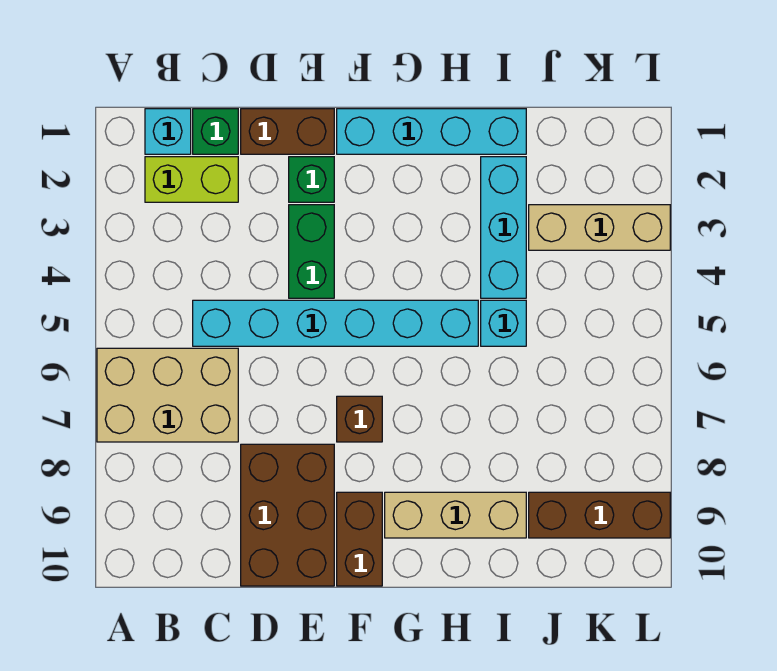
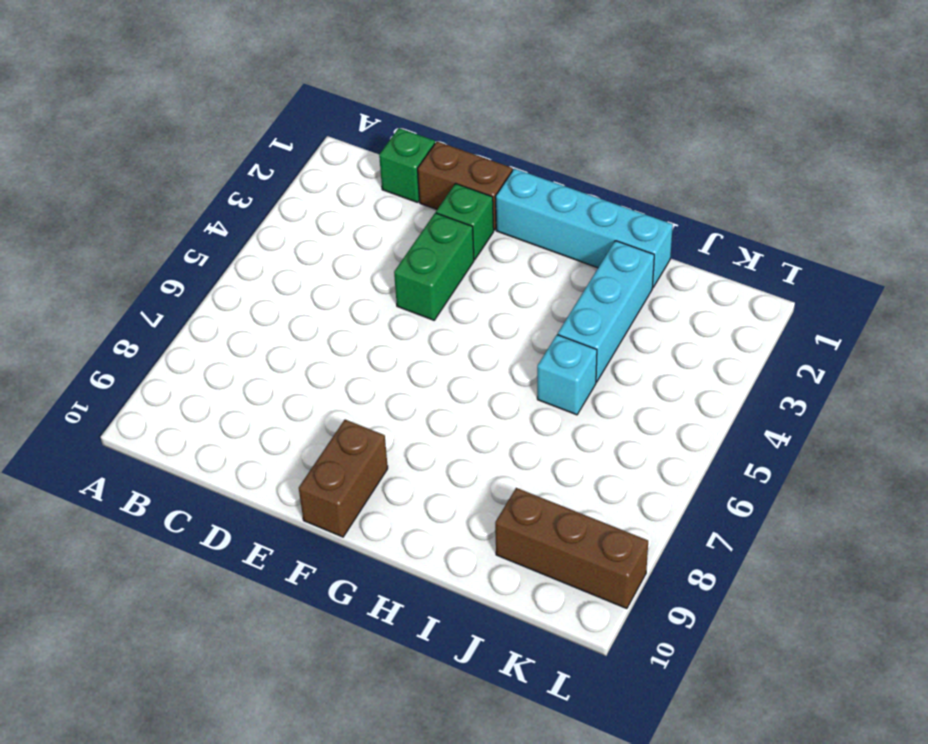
none -> tan 2x3 brick [97,348,238,442]
none -> cyan 1x1 brick [145,109,191,154]
none -> lime 1x2 brick [145,157,238,202]

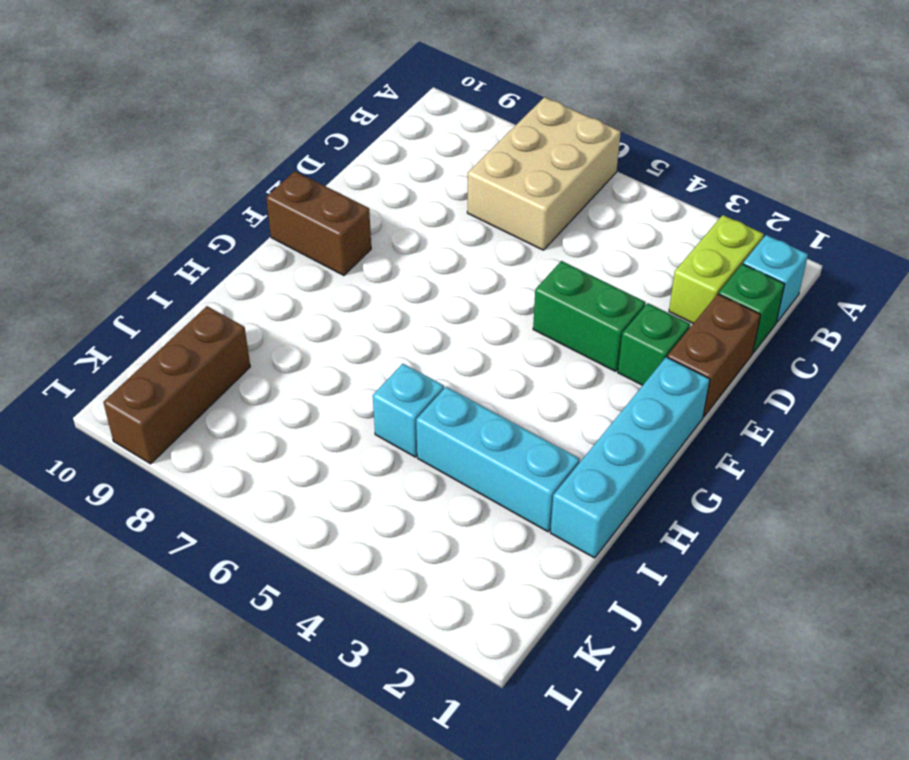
none -> cyan 1x6 brick [193,300,478,346]
none -> brown 2x3 brick [241,444,334,586]
none -> brown 1x1 brick [337,396,382,442]

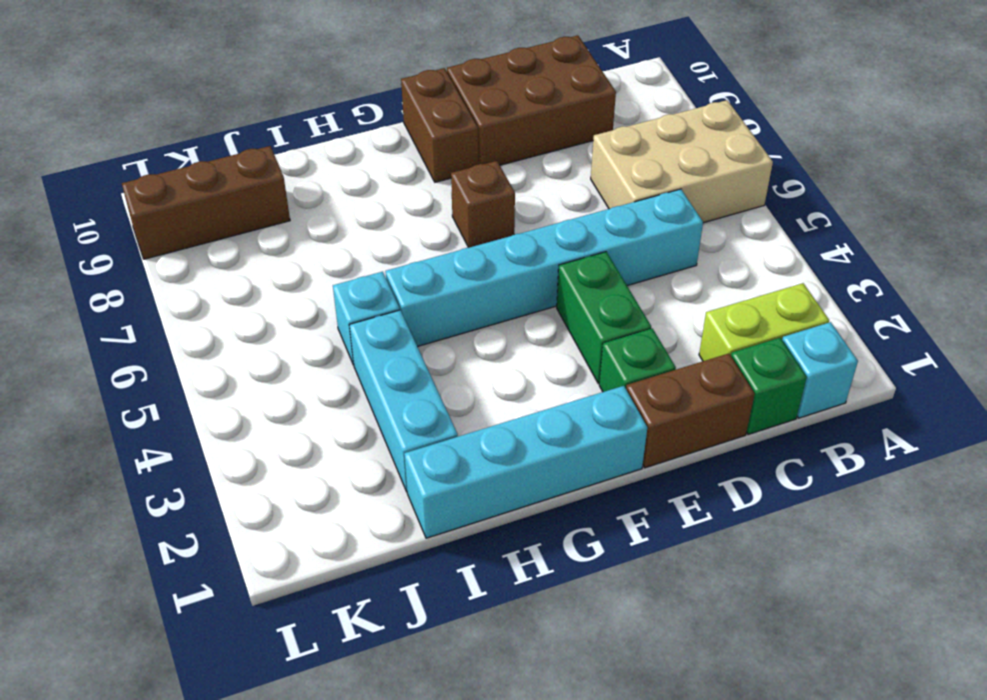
brown 2x3 brick [447,35,616,165] -> brown 2x3 brick turned to [241,444,334,586]
none -> tan 1x3 brick [385,492,526,538]
none -> tan 1x3 brick [529,205,670,250]

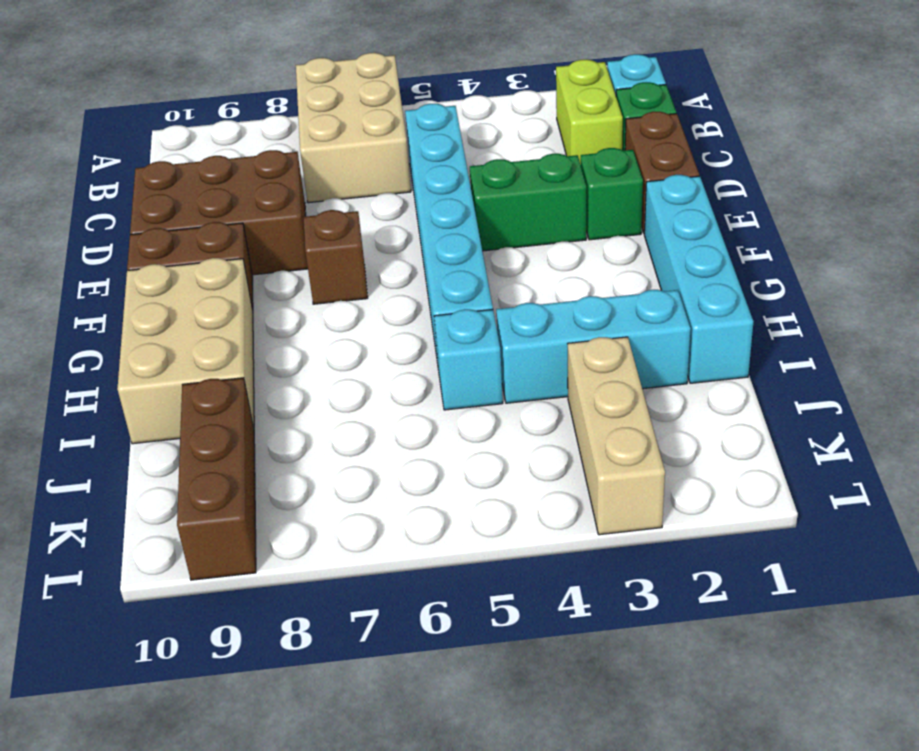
tan 2x3 brick [117,258,254,444] -> tan 1x3 brick [385,492,526,538]

